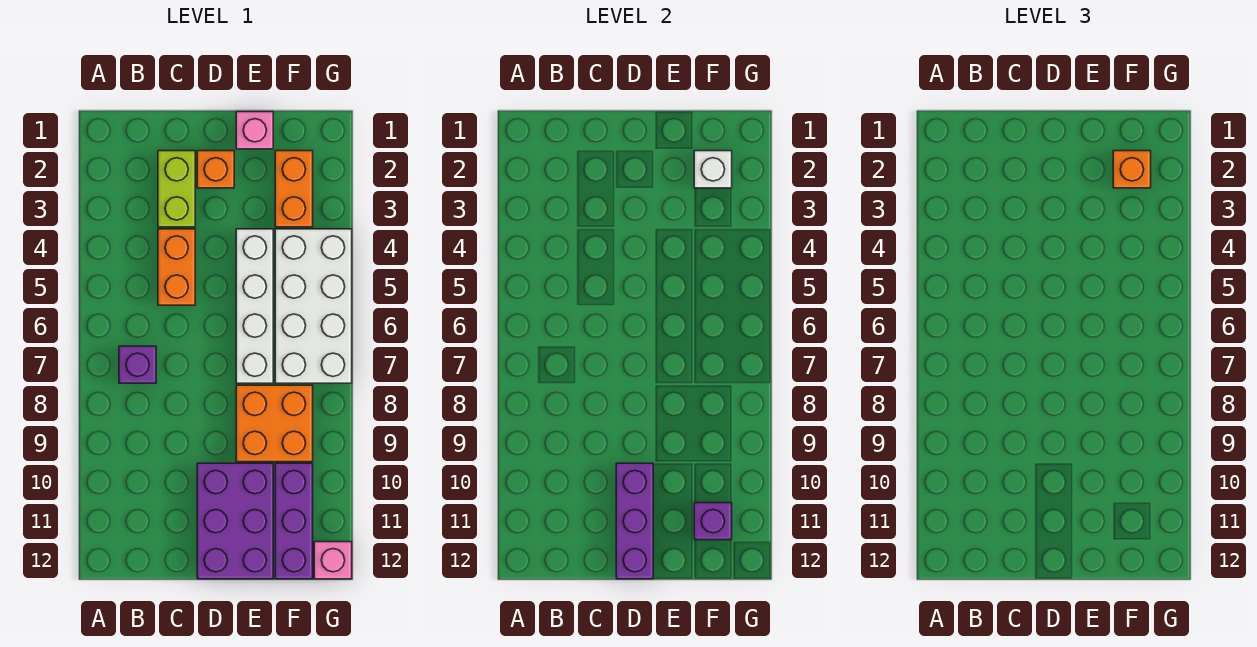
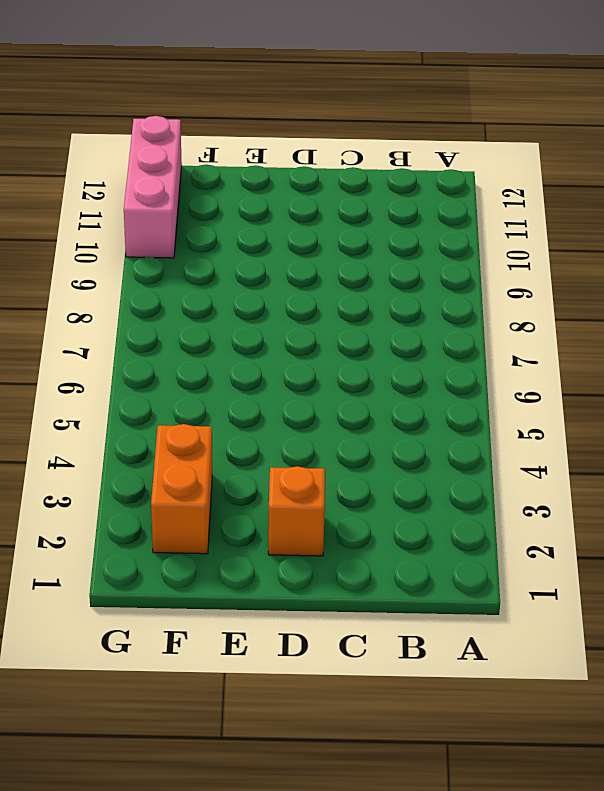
pink 1x3 brick [124,116,182,258] -> pink 1x1 brick [314,542,352,579]
none -> purple 1x1 brick [119,346,156,383]
none -> lime 1x2 brick [158,151,195,227]
none -> orange 1x2 brick [158,229,195,305]

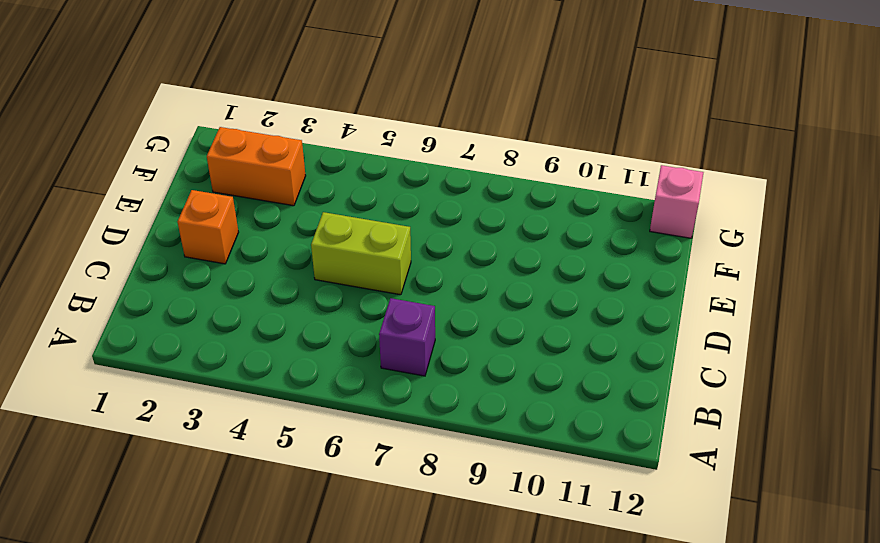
lime 1x2 brick [311,212,411,295] -> lime 1x2 brick moved to [158,151,195,227]
none -> orange 1x2 brick [158,229,195,305]
none -> purple 2x3 brick [197,463,273,579]
none -> pink 1x1 brick [236,112,273,149]

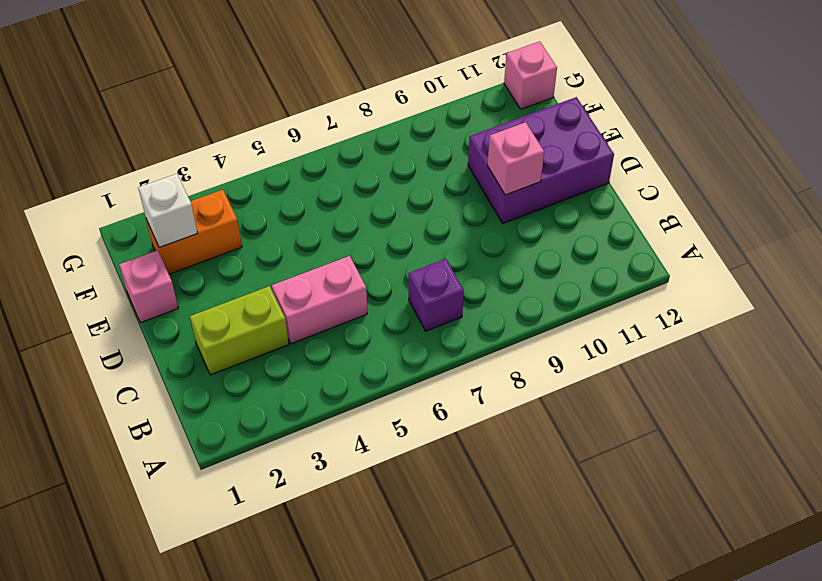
pink 1x2 brick [272,256,367,344] -> orange 1x2 brick [158,229,195,305]
pink 1x1 brick [488,122,544,195] -> purple 1x3 brick [616,463,653,579]
none -> orange 1x1 brick [197,151,234,188]
none -> white 1x4 brick [236,229,273,383]
none -> orange 2x2 brick [236,385,313,462]

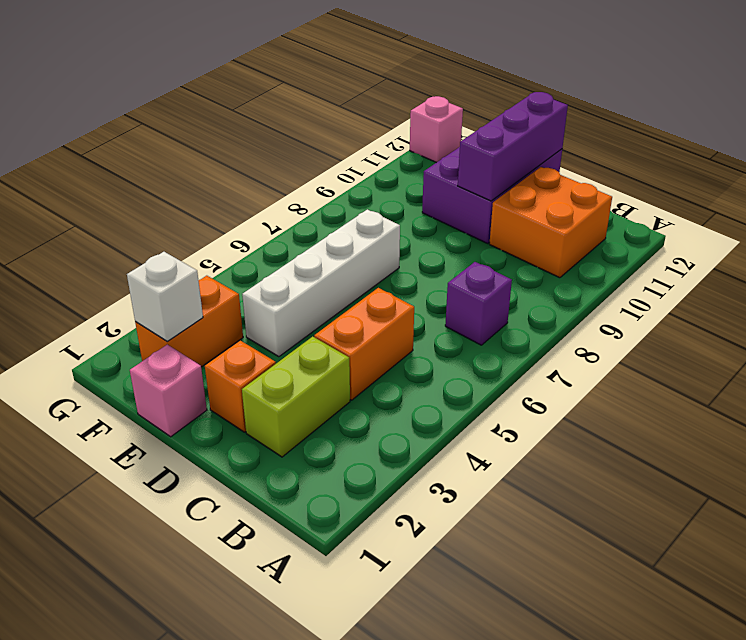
orange 2x2 brick [489,167,612,278] -> orange 2x2 brick moved to [236,385,313,462]
none -> white 2x4 brick [275,229,352,383]
none -> purple 1x3 brick [275,463,313,579]
none -> purple 1x1 brick [694,503,732,540]

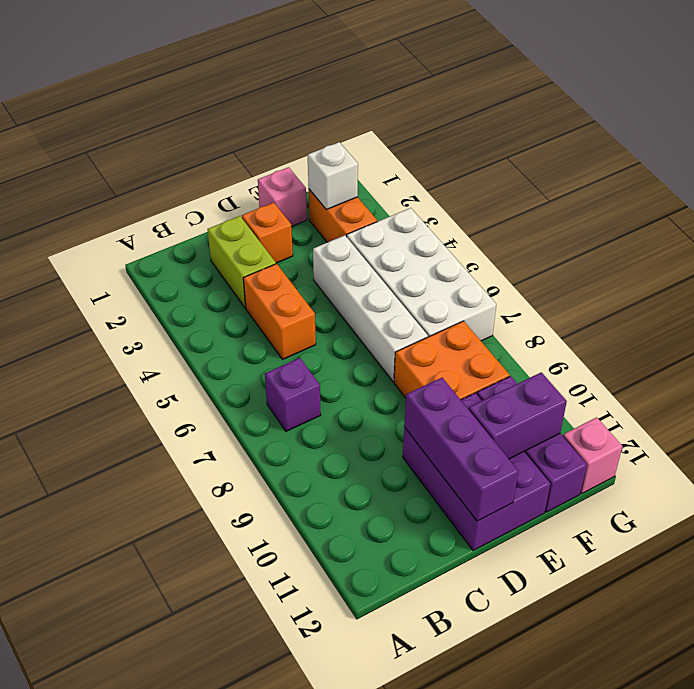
purple 1x2 brick [469,372,567,459] -> purple 1x1 brick [694,503,732,540]
none -> orange 1x1 brick [1113,151,1151,188]

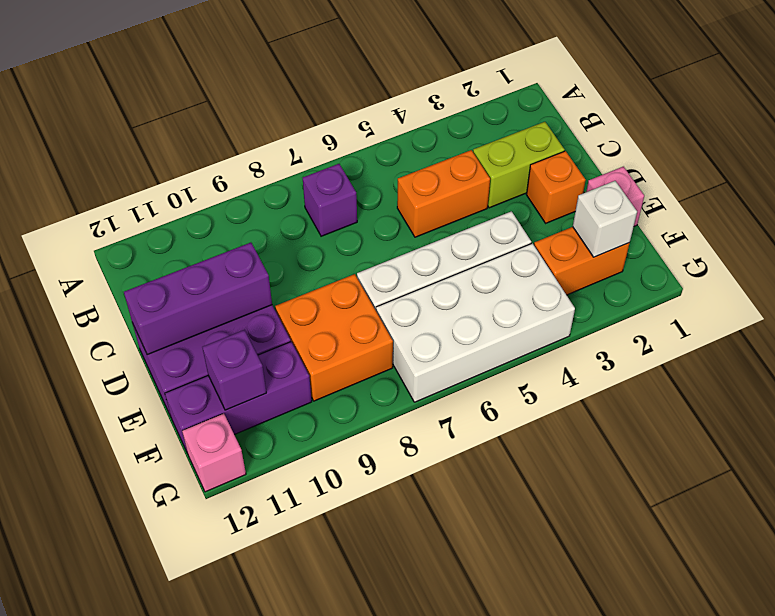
none -> orange 1x1 brick [1113,151,1151,188]

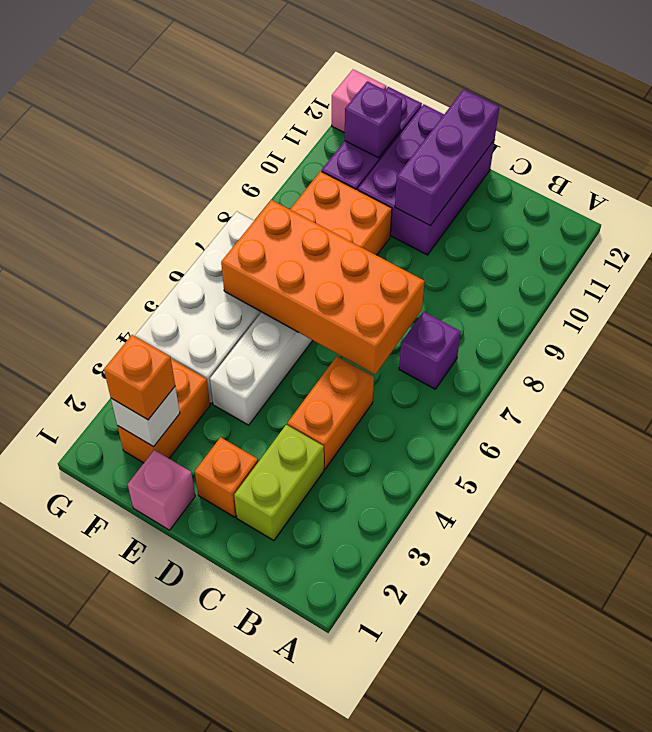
orange 2x4 brick [221,200,425,374] -> none

